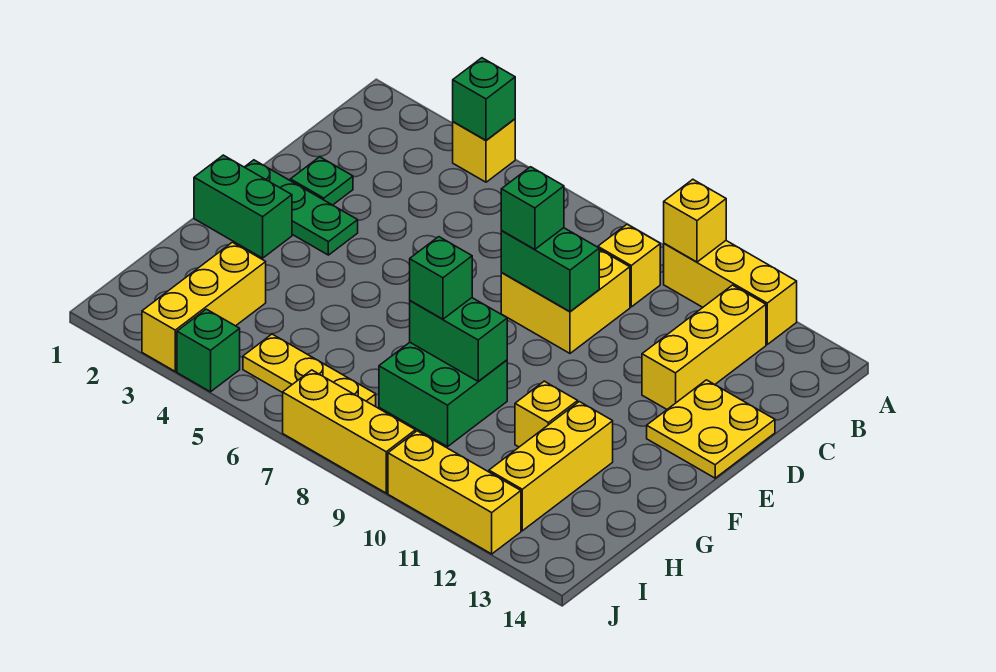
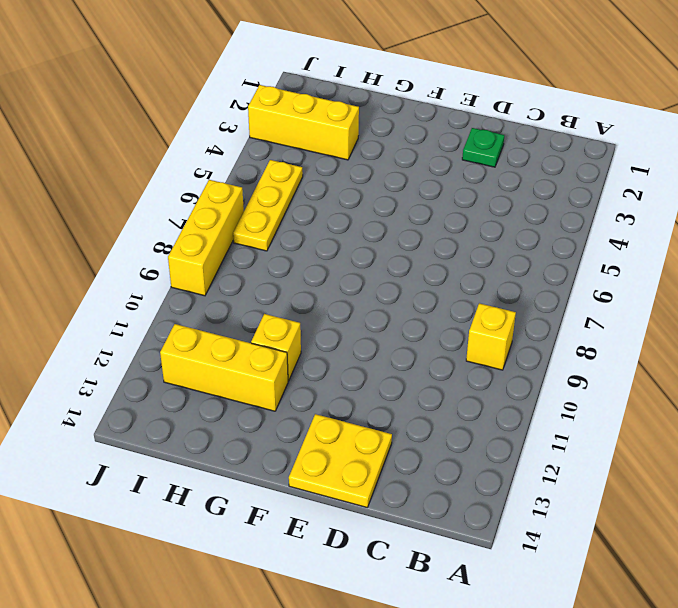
none -> yellow 1x1 brick [453,119,515,182]
none -> yellow 1x3 brick [664,241,797,344]
none -> yellow 1x3 brick [642,285,766,409]

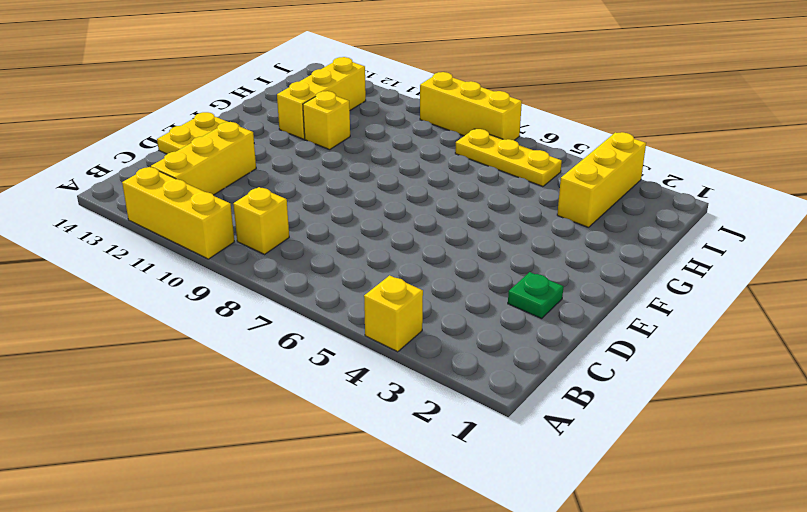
none -> yellow 2x2 brick [501,249,630,353]
none -> green 1x3 plate [245,160,358,255]
none -> green 1x2 brick [194,155,292,258]

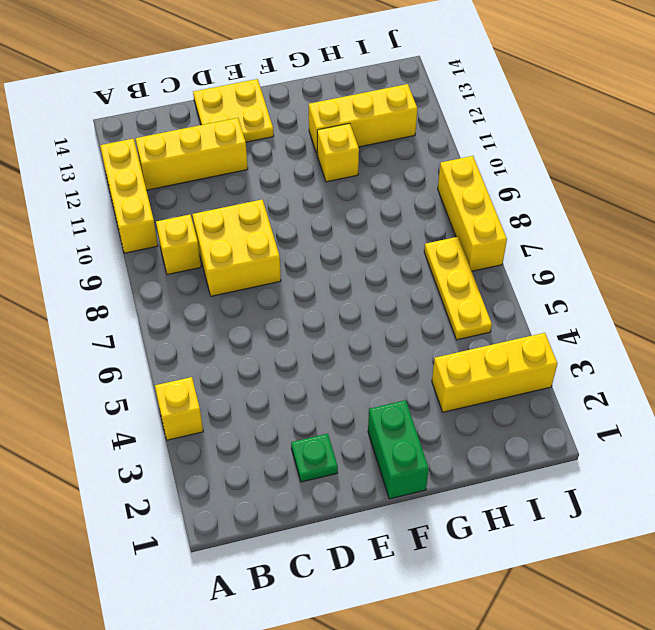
none -> green 1x3 plate [245,160,358,255]
none -> green 2x2 brick [379,343,507,447]
none -> green 1x1 brick [177,309,240,392]

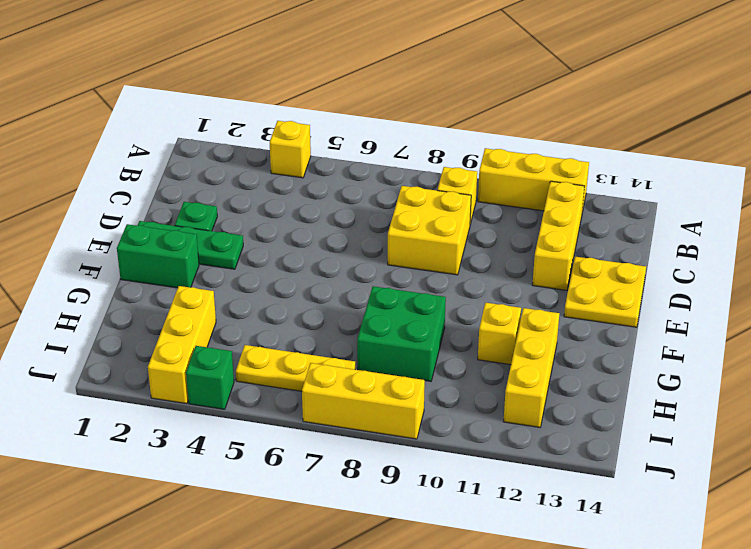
none -> yellow 1x3 brick [388,431,521,554]
none -> green 1x1 brick [453,58,515,140]
none -> yellow 1x1 brick [664,179,726,262]

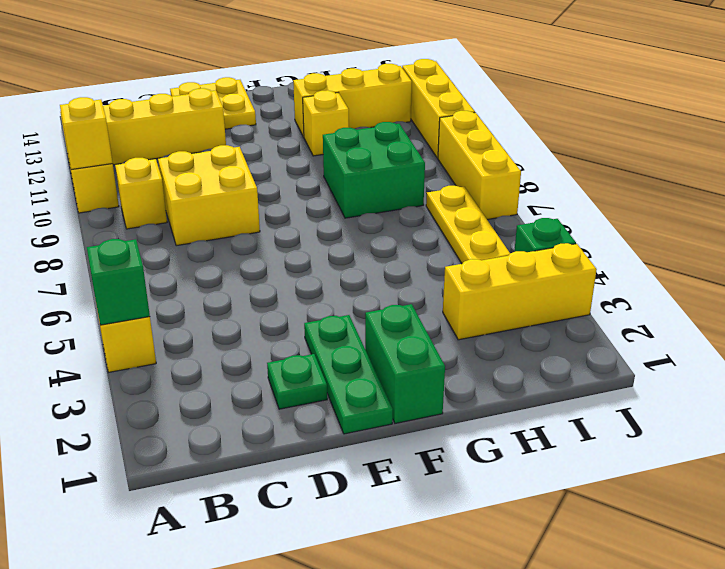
none -> green 1x2 brick [501,228,599,311]
none -> green 1x2 brick [410,298,507,381]
none -> green 1x1 brick [501,167,564,250]

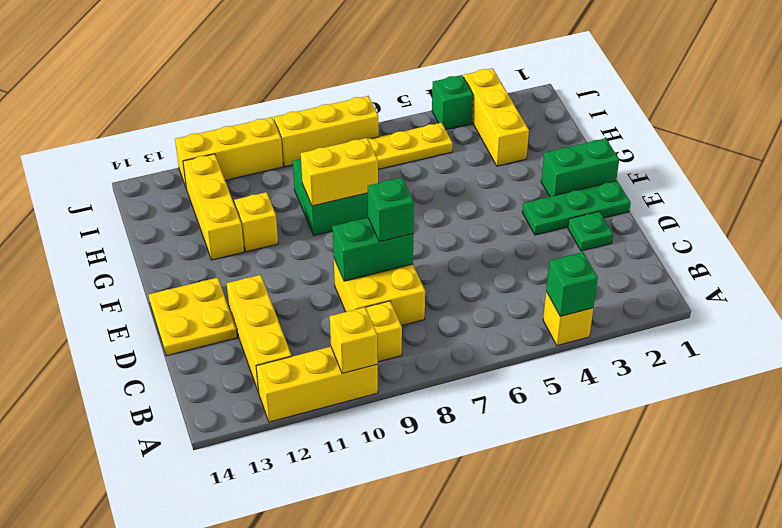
yellow 1x2 brick [301,138,378,206] -> green 1x2 brick [410,298,507,381]
none -> green 1x1 brick [410,237,472,319]

